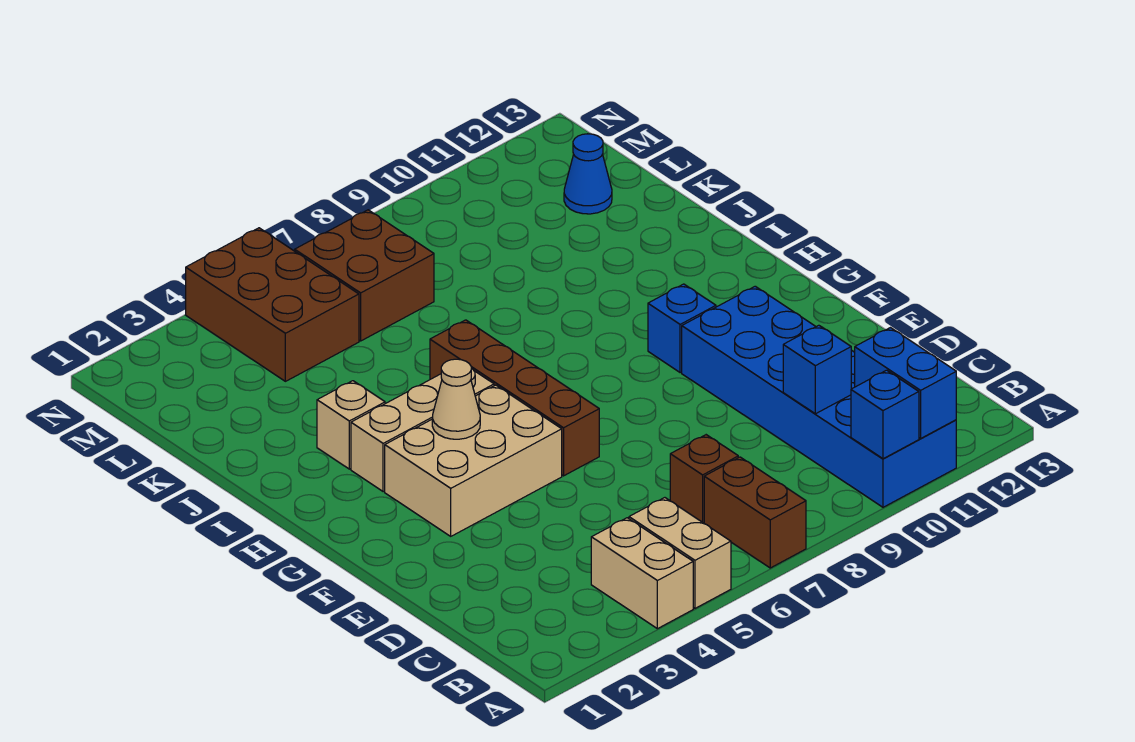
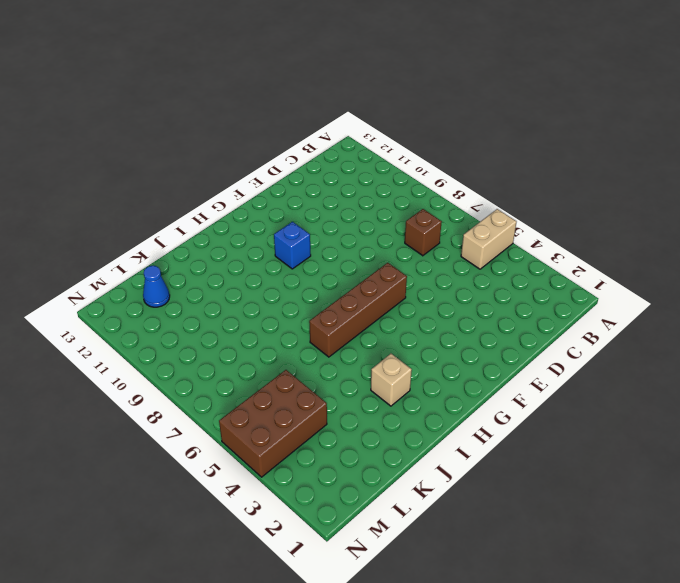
none -> tan 1x2 brick [591,518,693,629]
none -> brown 1x2 brick [704,457,806,568]
none -> blue 2x6 brick [682,286,956,507]

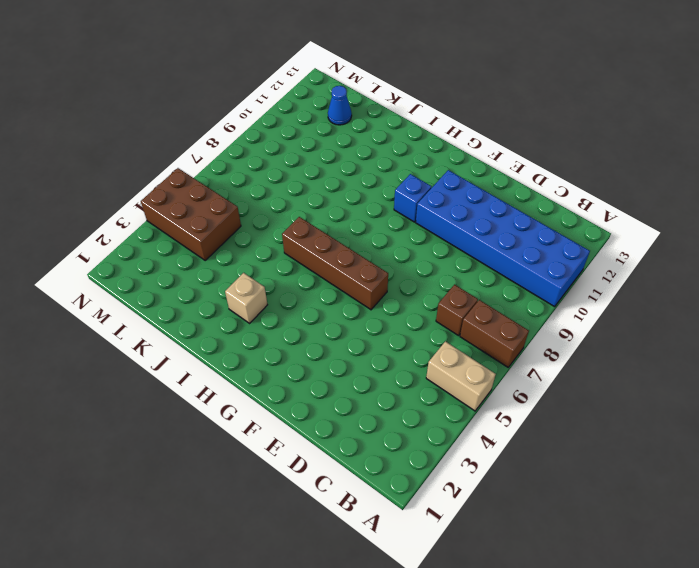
none -> tan 1x2 brick [591,518,693,629]
none -> tan 2x3 brick [385,385,562,536]
none -> tan 1x3 brick [351,368,494,492]

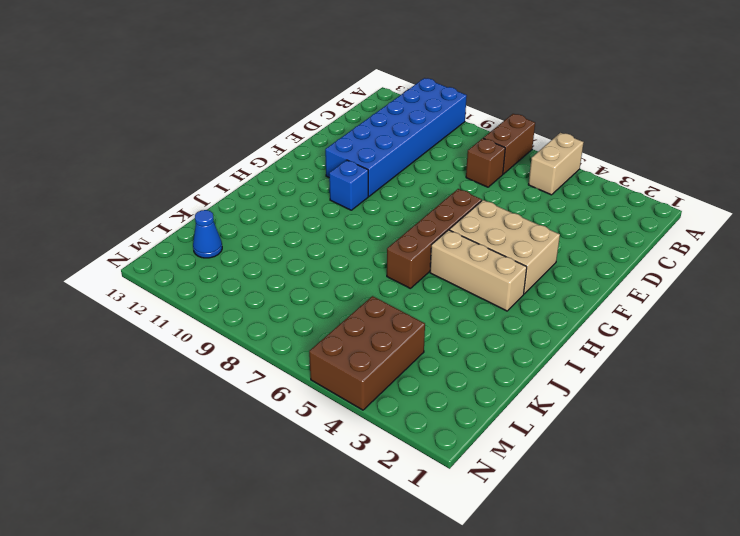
none -> tan 1x2 brick [591,518,693,629]
none -> tan 1x1 brick [317,381,385,469]
none -> brown 2x2 brick [295,210,434,341]

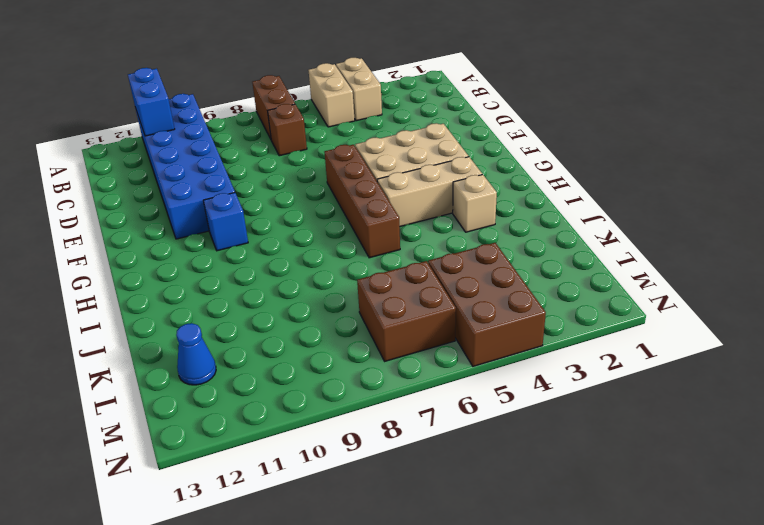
none -> blue 1x1 brick [851,370,919,459]
none -> blue 1x1 brick [783,325,851,414]
none -> tan 1x1 cone [432,359,480,439]

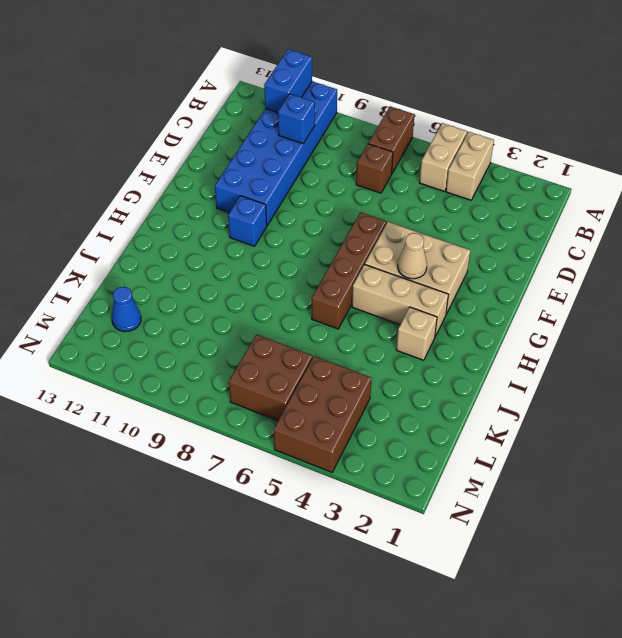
none -> blue 1x1 brick [851,370,919,459]

